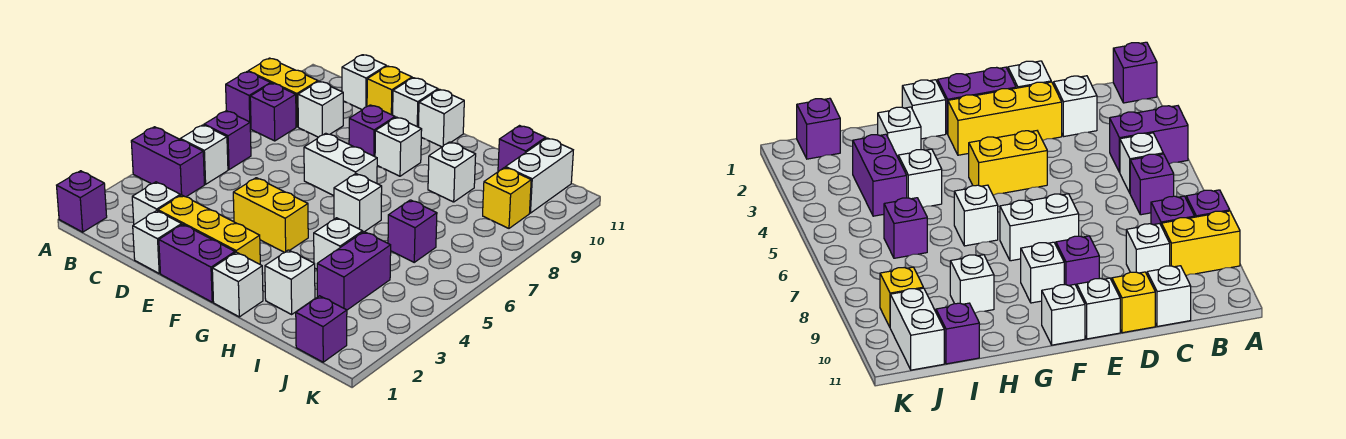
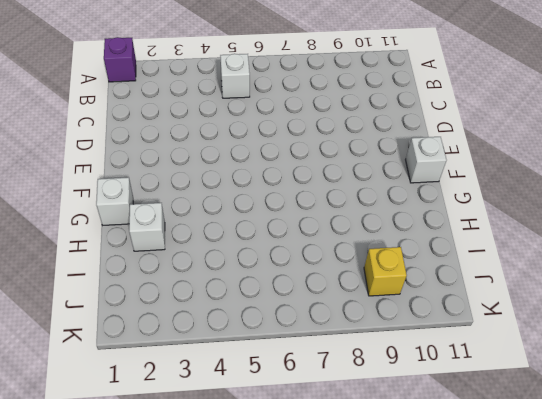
none -> purple 1x2 brick [131,127,204,197]
none -> purple 1x1 brick [226,72,271,129]
none -> yellow 1x2 brick [248,58,318,127]
none -> purple 1x1 brick [204,111,251,170]

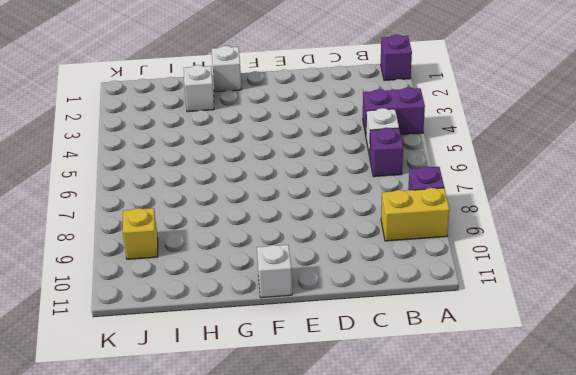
none -> purple 1x1 brick [250,83,296,141]
none -> white 1x1 brick [132,182,180,224]
none -> white 1x1 brick [298,81,343,137]
none -> white 1x1 brick [342,55,386,110]

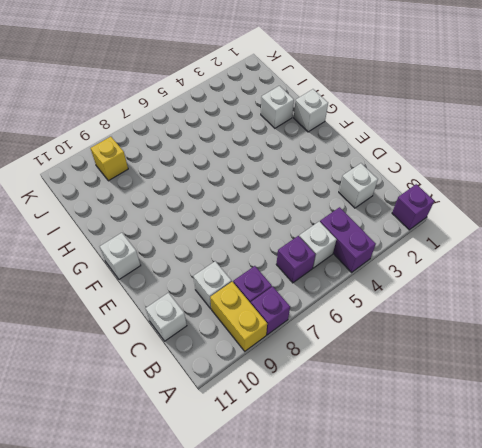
none -> white 1x1 brick [133,211,182,273]
none -> yellow 1x3 brick [158,195,260,264]
none -> yellow 1x1 brick [367,66,412,115]
none -> purple 1x2 brick [159,224,235,302]

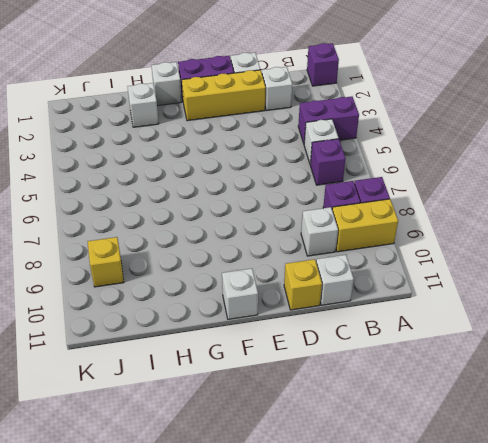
none -> yellow 1x2 brick [233,178,308,252]
none -> white 1x2 brick [304,133,377,196]
none -> purple 1x1 brick [349,105,395,157]
none -> white 1x1 brick [393,78,438,127]

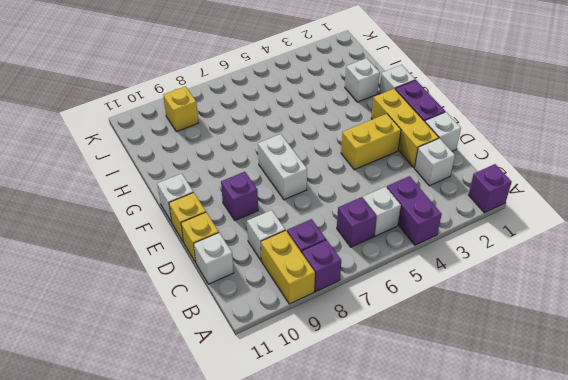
yellow 1x2 brick [341,114,401,170] -> yellow 1x2 brick turned to [233,178,308,252]
yellow 1x1 brick [169,192,206,242] -> white 1x1 brick [393,78,438,127]
none -> white 1x1 brick [375,117,422,176]
none -> white 1x1 brick [334,174,382,232]
none -> white 1x1 brick [314,218,363,269]
none -> white 1x1 brick [428,142,476,202]

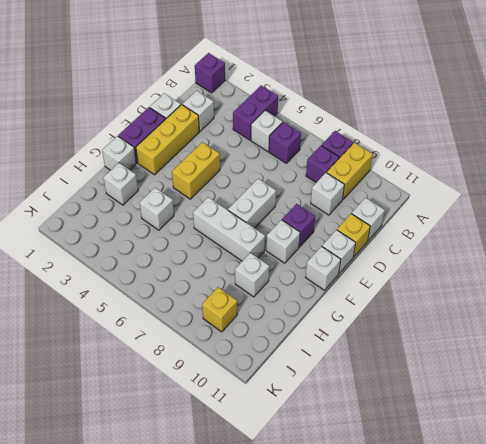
white 1x3 brick [193,197,265,261] -> white 1x1 brick [334,174,382,232]
none -> purple 1x2 brick [317,232,391,310]
none -> purple 1x1 brick [388,200,437,262]
none -> purple 1x1 brick [498,126,546,172]
none -> purple 1x1 brick [296,296,347,362]

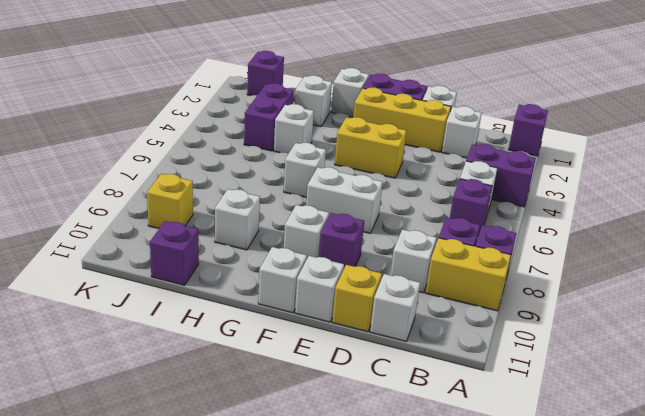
none -> purple 1x1 brick [388,200,437,262]
none -> white 1x2 brick [506,138,573,213]

